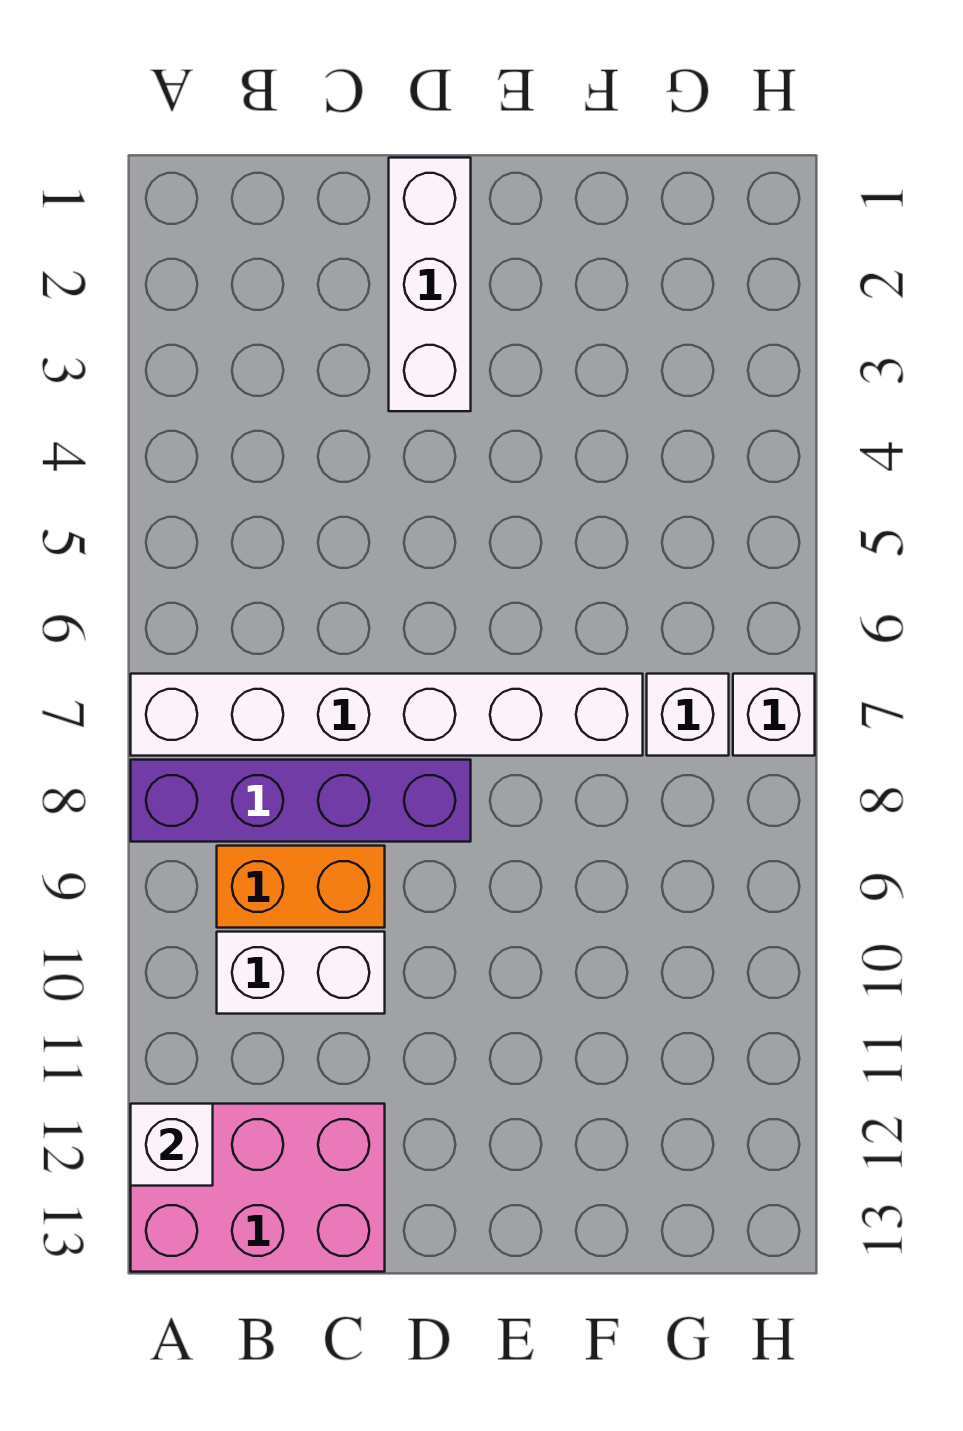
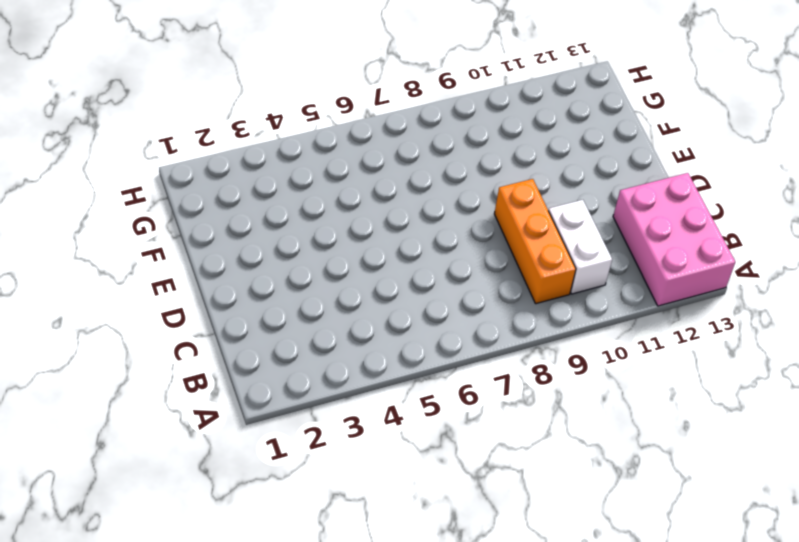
orange 1x3 brick [494,179,576,304] -> orange 1x2 brick [217,846,385,928]
none -> white 1x6 brick [131,674,643,756]
none -> purple 1x4 brick [131,760,471,842]

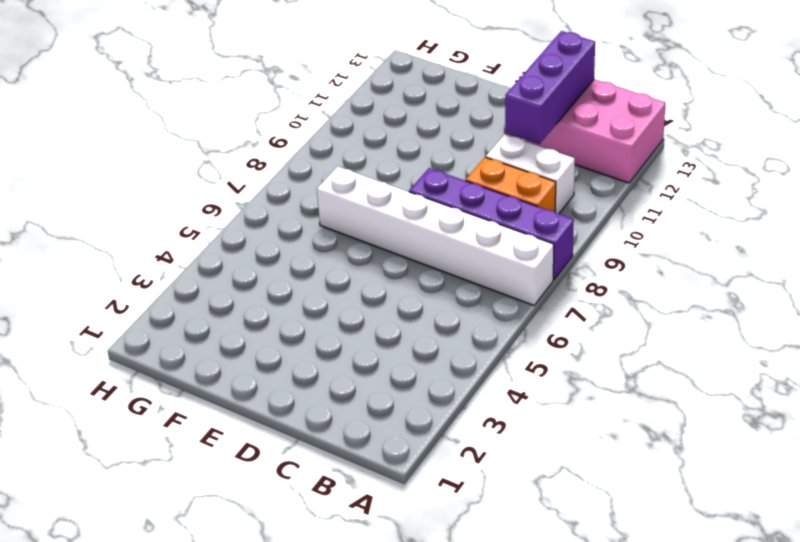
purple 1x3 brick [505,31,595,144] -> none
none -> white 1x3 brick [389,158,471,411]
none -> white 1x1 brick [647,674,729,756]

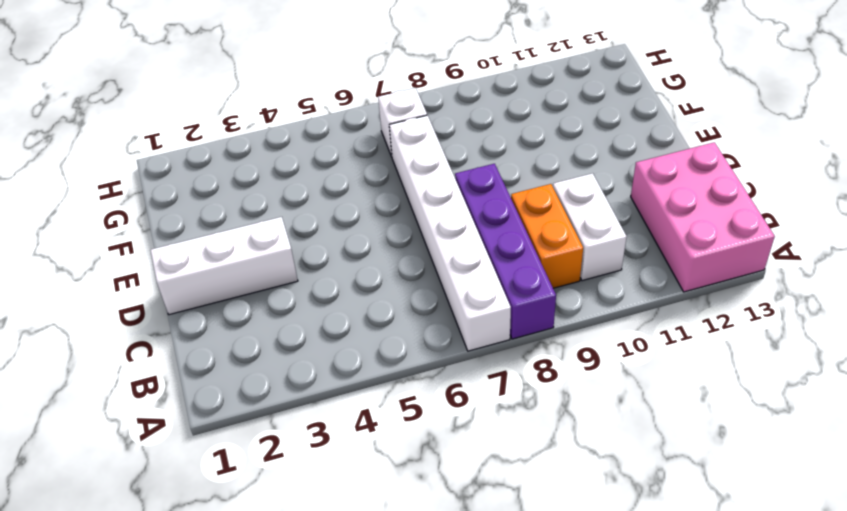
none -> white 1x1 brick [733,674,815,756]
none -> white 1x1 brick [131,1104,213,1186]

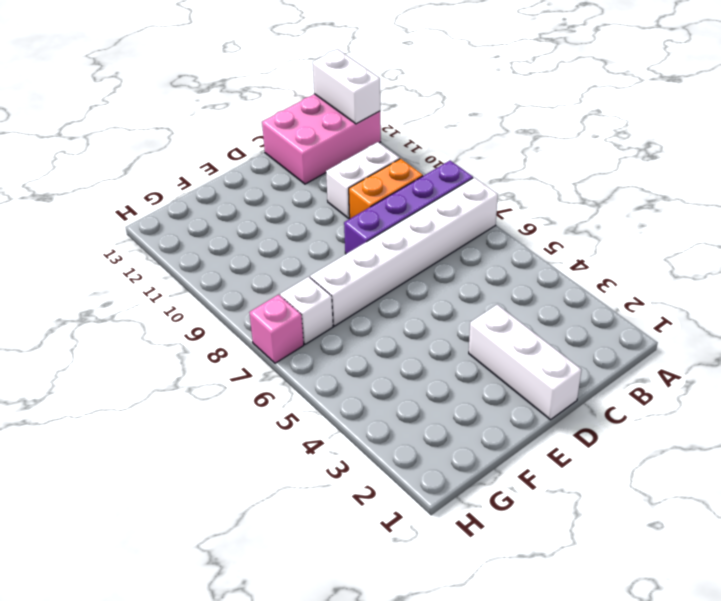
white 1x2 brick [313,49,380,124] -> white 1x1 brick [131,1104,213,1186]
pink 1x1 brick [249,294,304,363] -> white 1x1 brick [733,674,815,756]

